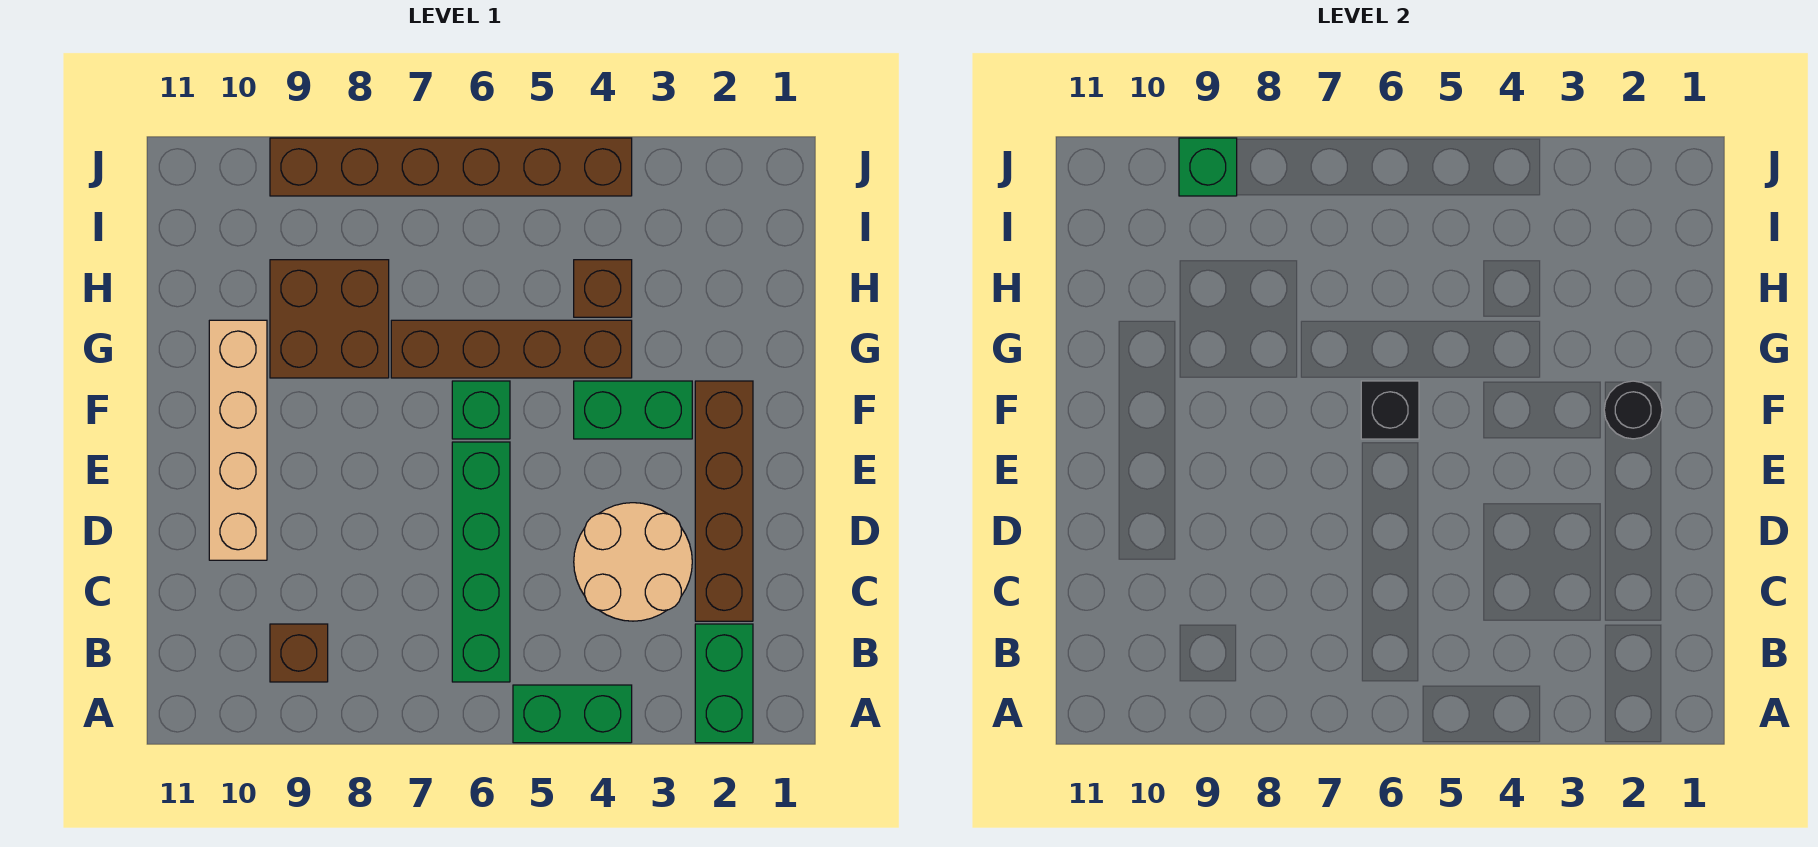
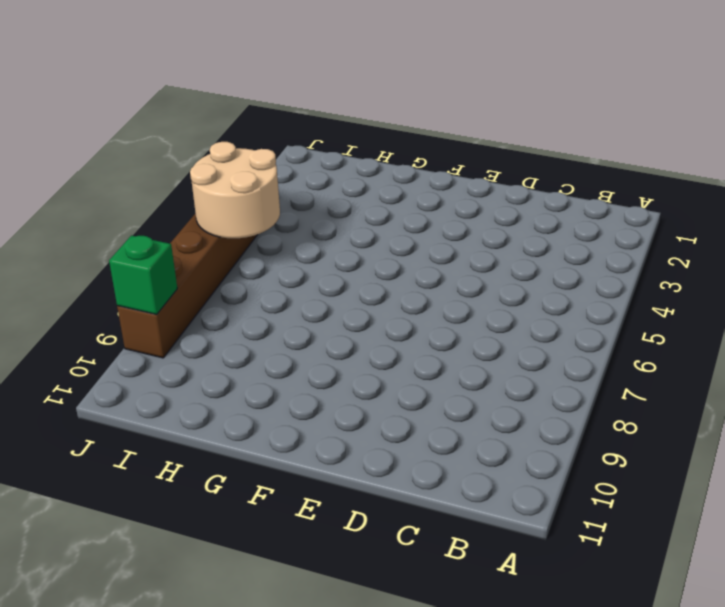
tan 2x2 round brick [190,142,280,238] -> tan 2x2 round brick moved to [574,503,692,621]
none -> green 1x2 brick [695,624,753,743]
none -> green 1x2 brick [513,685,632,743]
none -> green 1x4 brick [452,442,510,682]

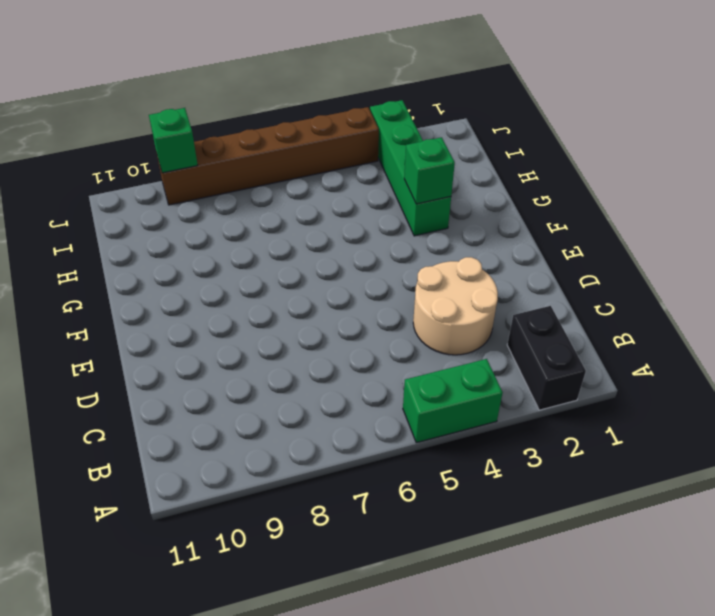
black 1x2 brick [507,306,586,410] -> green 1x2 brick [695,624,753,743]
green 1x4 brick [370,100,451,236] -> green 1x4 brick moved to [452,442,510,682]
green 1x1 brick [404,137,455,204] -> green 1x1 brick moved to [452,381,510,439]
none -> brown 1x1 brick [270,624,328,682]
none -> brown 1x4 brick [695,381,753,621]
none -> tan 1x4 brick [209,320,267,560]

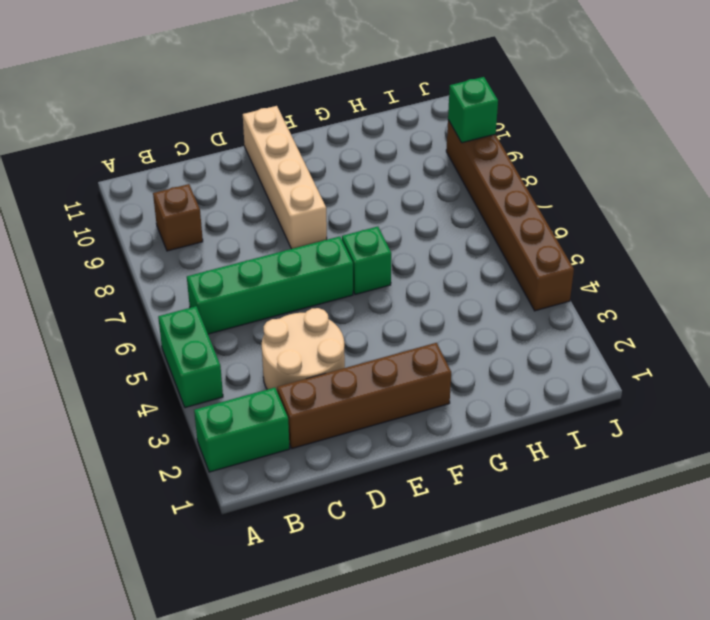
tan 1x4 brick [243,106,327,249] -> tan 1x4 brick turned to [209,320,267,560]
none -> green 1x2 brick [574,381,692,439]
none -> brown 1x4 brick [391,320,632,378]
none -> brown 2x2 brick [270,260,389,378]

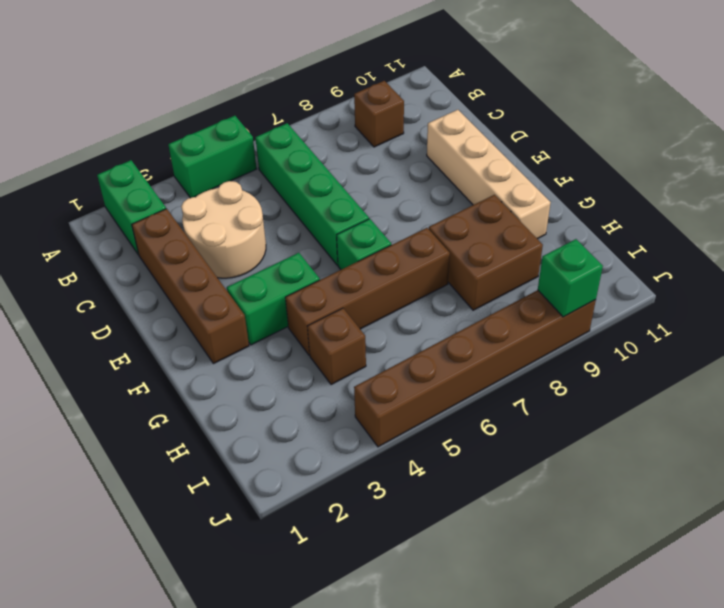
none -> black 1x1 round brick [1604,381,1662,439]
none -> black 1x1 brick [1361,381,1419,439]

